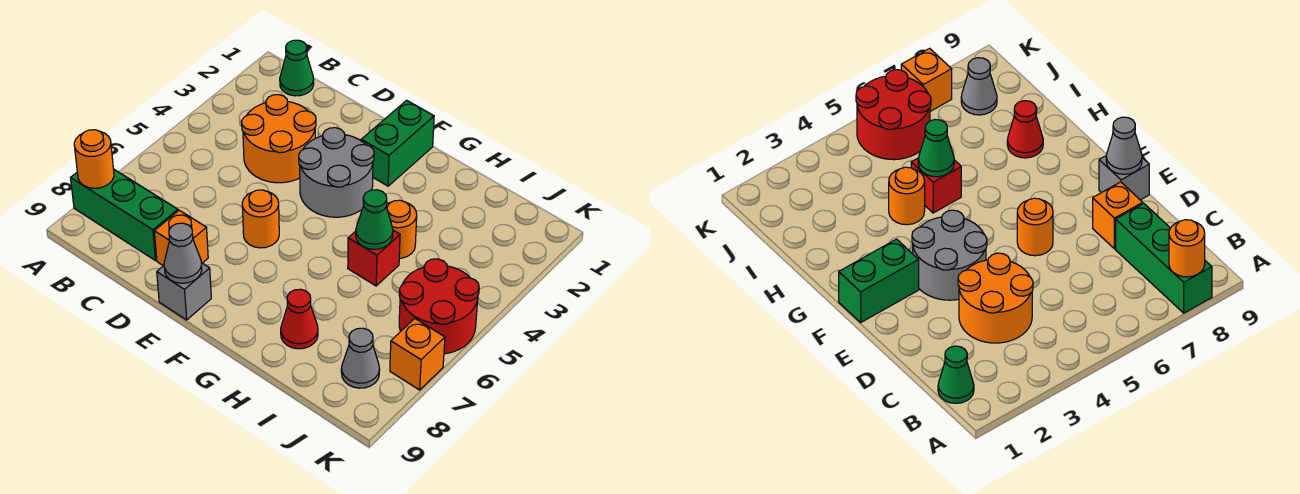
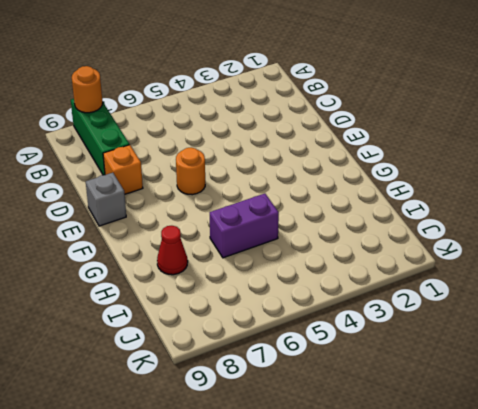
purple 1x2 brick [210,194,279,258] -> red 1x1 brick [348,230,400,286]
none -> green 1x1 cone [280,40,314,96]
none -> orange 2x2 round brick [242,95,316,183]
none -> grey 2x2 round brick [299,128,374,217]

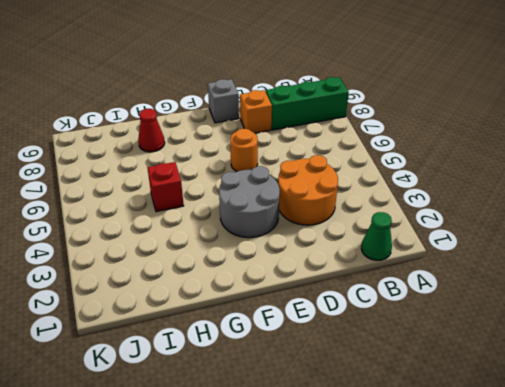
none -> green 1x2 brick [361,100,434,186]
none -> orange 1x1 round brick [386,200,417,258]
none -> red 2x2 round brick [399,259,479,354]

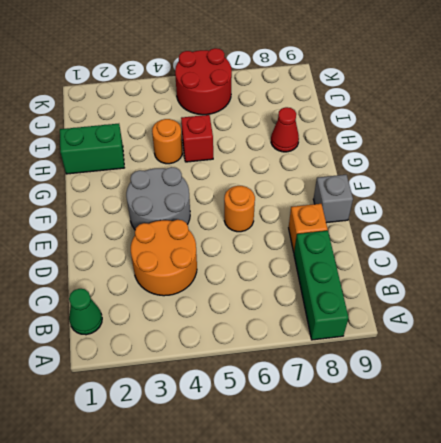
green 1x2 brick [60,124,124,174] -> green 1x2 brick moved to [361,100,434,186]
none -> grey 1x1 cone [341,328,380,388]
none -> orange 1x1 brick [390,318,445,390]
none -> orange 1x1 round brick [74,130,114,188]

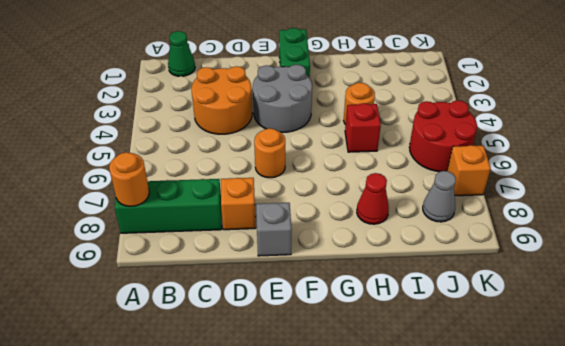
none -> grey 1x1 cone [164,223,202,283]
none -> green 1x1 cone [356,190,393,249]

